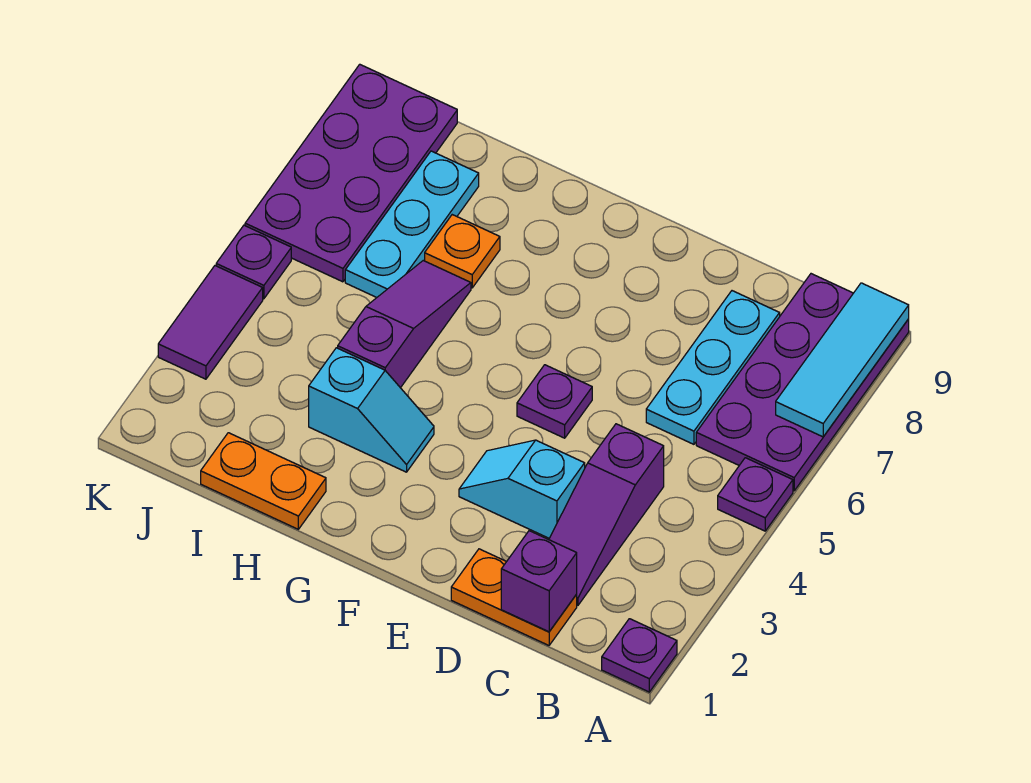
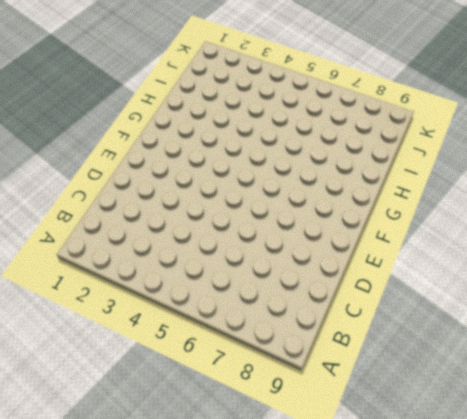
none -> purple 1x1 plate [602,619,677,692]
none -> purple 1x1 plate [718,458,793,531]
none -> purple 2x4 plate [696,274,909,491]

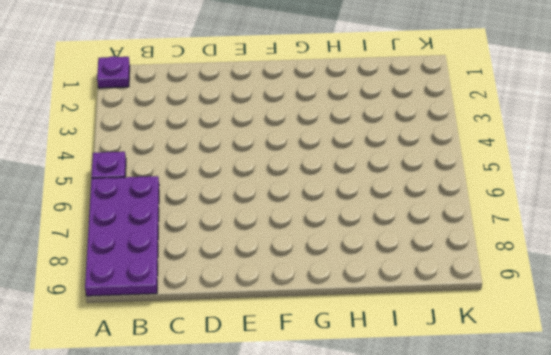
none -> orange 1x2 plate [451,549,577,645]
none -> purple 1x3 slope [549,424,664,605]
none -> cyan 1x3 plate [646,291,780,444]

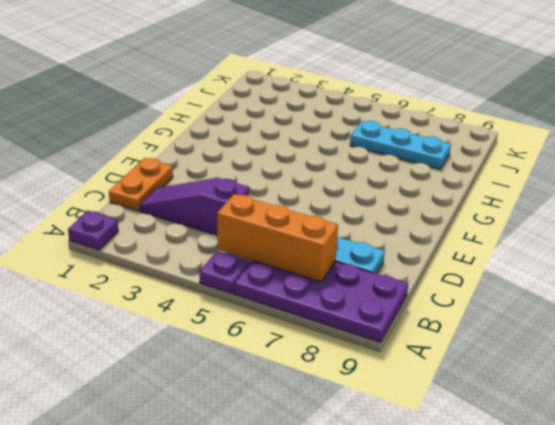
orange 1x3 brick [217,194,338,282] -> none
none -> cyan 1x2 slope [459,440,585,538]
none -> purple 1x1 plate [517,365,592,438]
none -> cyan 1x2 slope [309,348,434,472]

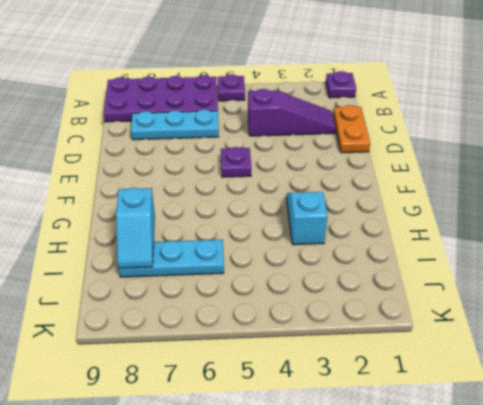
cyan 1x2 slope [116,188,155,268] -> cyan 1x2 slope moved to [459,440,585,538]
none -> orange 1x2 plate [201,433,326,529]
none -> purple 1x3 slope [338,261,471,388]
none -> orange 1x1 plate [425,215,500,288]

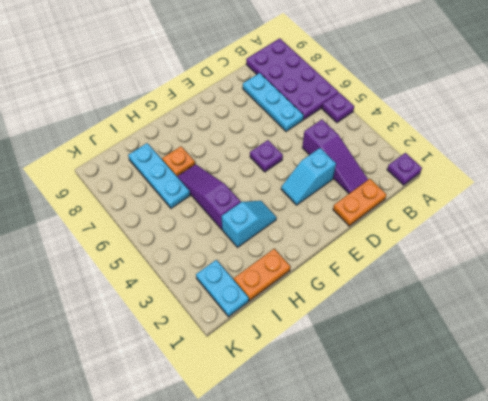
cyan 1x2 plate [196,260,249,317] -> none
none -> purple 2x4 plate [245,64,457,282]
none -> purple 1x2 tile [158,266,263,379]
none -> purple 1x1 plate [216,225,291,299]

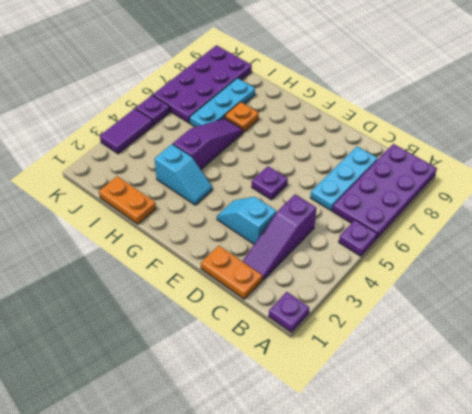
none -> cyan 1x3 tile [776,283,909,437]
none -> purple 1x1 brick [501,531,577,632]

